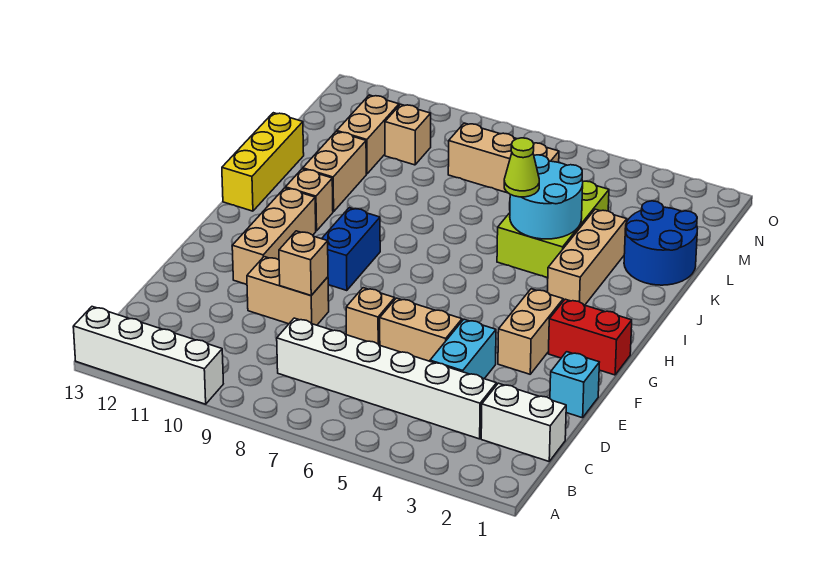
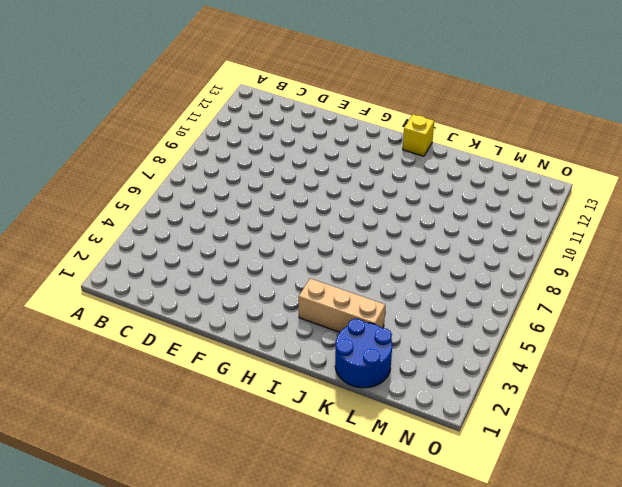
yellow 1x1 brick [403,114,434,156] -> yellow 1x3 brick [222,113,304,211]
none -> white 1x4 brick [73,307,223,404]
none -> white 1x2 brick [481,383,566,461]
none -> white 1x6 brick [277,318,497,439]

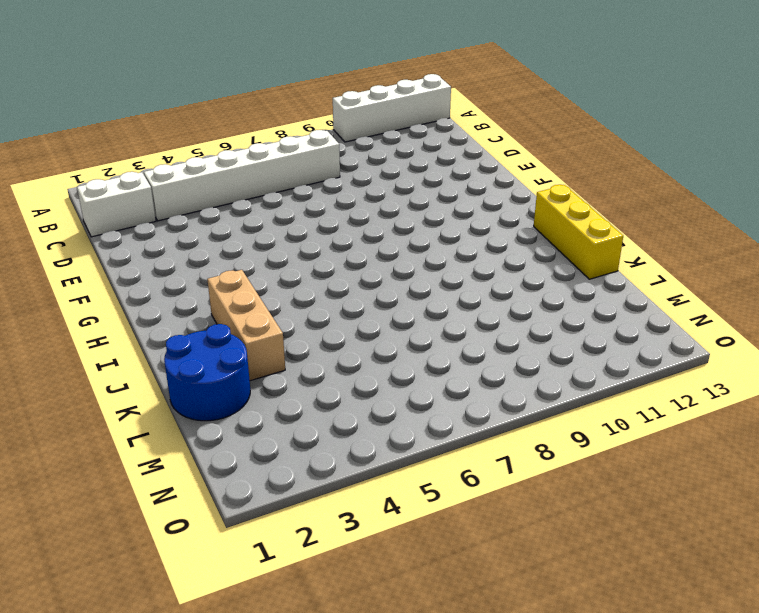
none -> cyan 1x2 brick [430,319,496,379]
none -> cyan 1x1 brick [550,352,599,418]
none -> tan 1x2 brick [380,298,462,361]

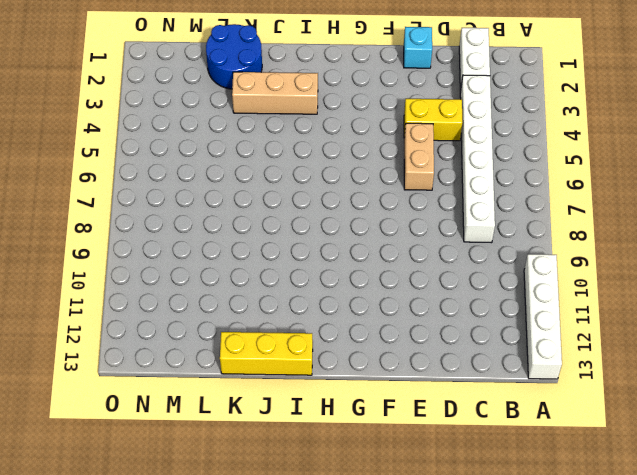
yellow 1x2 brick [404,99,462,141] -> cyan 1x2 brick [430,319,496,379]
none -> tan 1x1 brick [346,288,395,345]
none -> tan 1x2 brick [247,257,329,325]
none -> tan 1x2 brick [498,289,563,374]

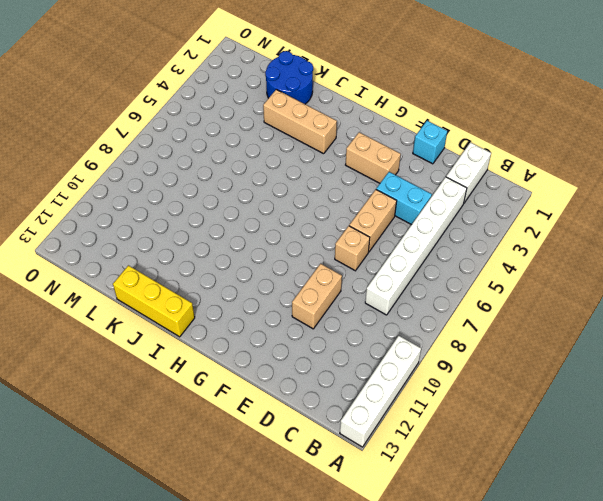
none -> tan 1x3 brick [232,188,316,284]
none -> red 1x2 brick [548,299,632,375]
none -> blue 1x2 brick [322,208,380,291]

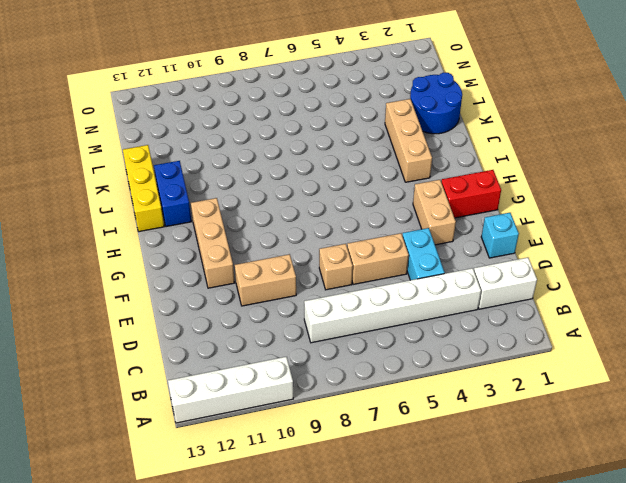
blue 1x2 brick [154,161,192,227] -> blue 1x2 brick moved to [322,208,380,291]
none -> tan 1x1 brick [285,169,333,231]
none -> lime 2x3 brick [497,181,609,278]
none -> tan 1x2 brick [303,132,366,212]

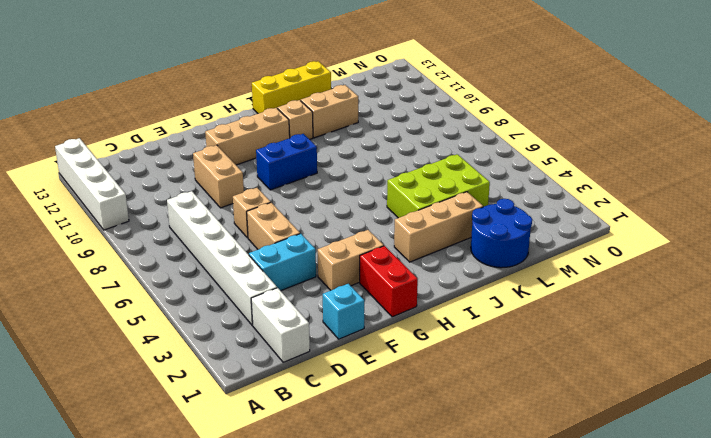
none -> tan 1x2 brick [337,95,399,174]
none -> tan 1x3 brick [448,123,559,193]
none -> tan 1x1 brick [385,104,431,165]

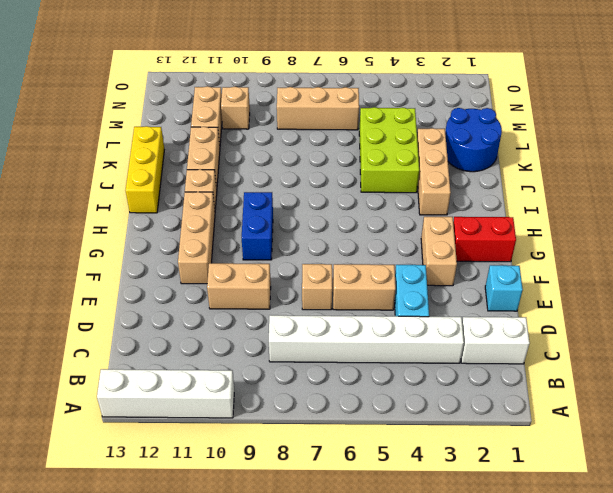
none -> tan 1x1 brick [279,231,328,295]
none -> cyan 2x2 round brick [510,155,583,239]
none -> lime 1x1 cone [504,138,539,197]

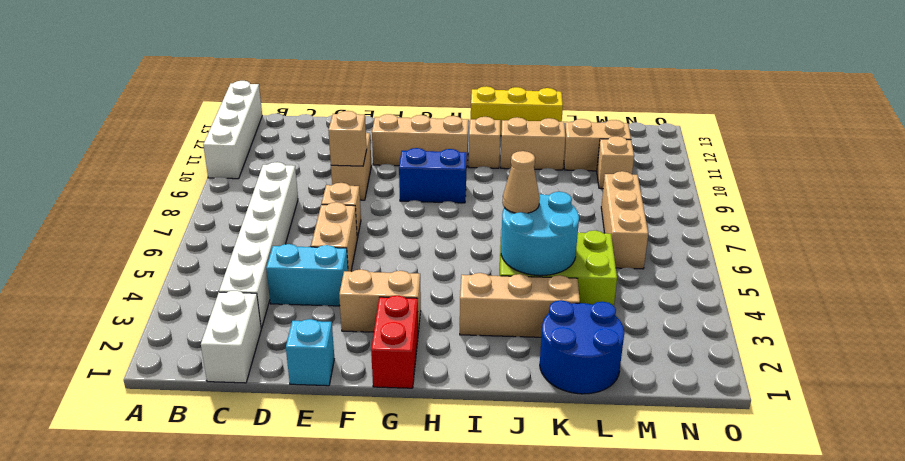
tan 1x1 cone [502,151,540,213] -> lime 1x1 cone [504,138,539,197]

